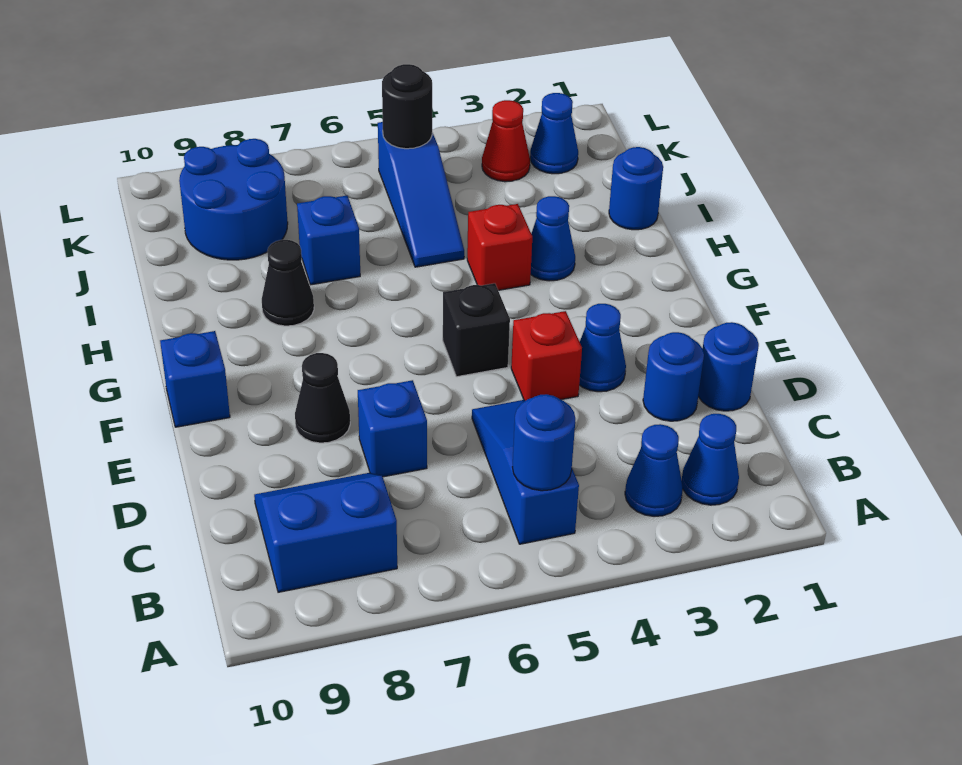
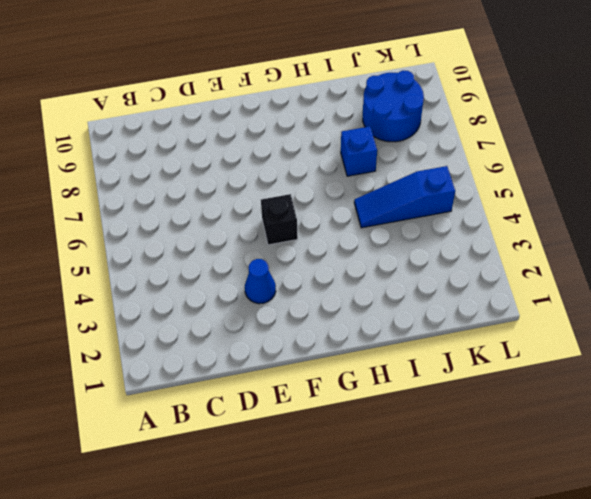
none -> blue 1x1 cone [682,414,739,505]
none -> blue 1x1 cone [625,424,683,517]
none -> blue 1x3 slope [472,400,579,544]

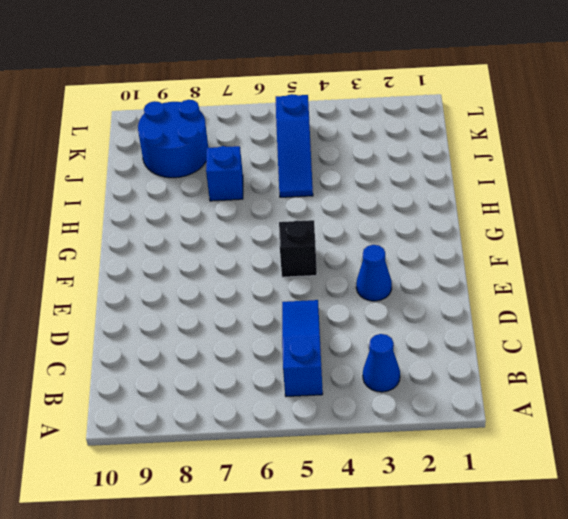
none -> blue 1x1 cone [682,414,739,505]
none -> blue 2x2 slope [254,473,397,592]
none -> blue 1x1 round brick [698,322,759,411]

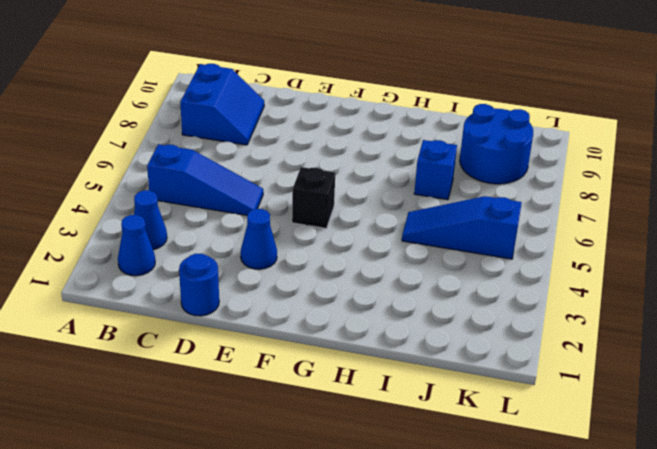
none -> blue 1x1 round brick [643,332,704,421]
none -> blue 1x1 brick [358,380,427,477]
none -> red 1x1 brick [511,311,582,400]

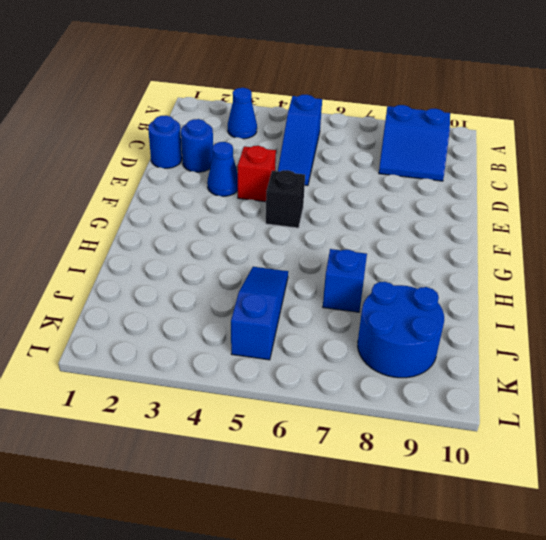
none -> blue 1x1 cone [682,414,739,505]
none -> blue 1x1 brick [358,380,427,477]
none -> black 1x1 cone [295,353,350,443]

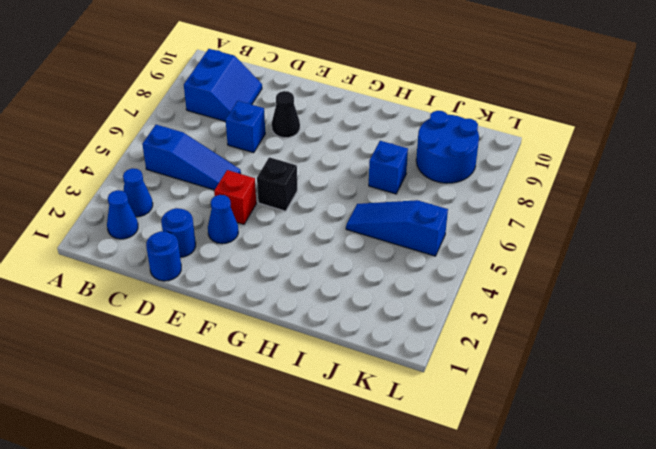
none -> blue 1x1 brick [160,331,230,427]
none -> blue 1x1 cone [531,196,575,281]
none -> red 1x1 brick [467,204,532,290]

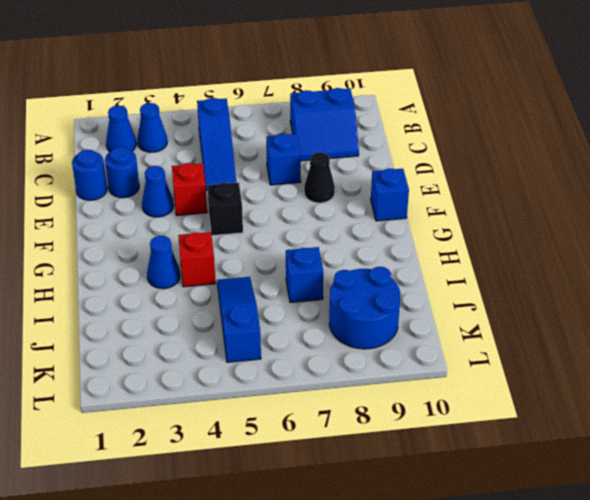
none -> black 1x1 cone [262,240,314,326]
none -> blue 1x1 round brick [609,147,663,230]
none -> blue 1x1 cone [530,93,578,174]

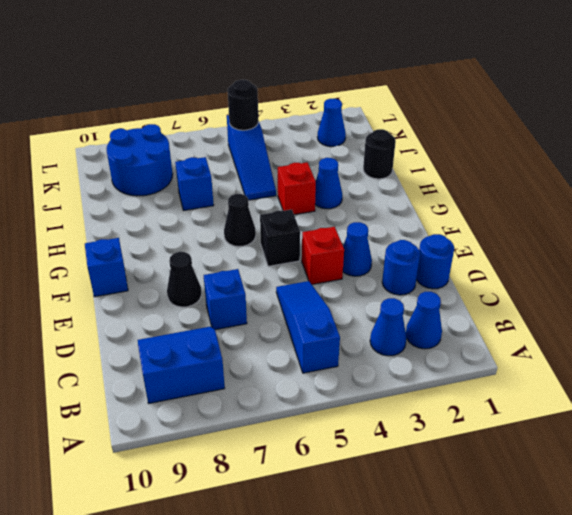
black 1x1 cone [224,194,256,247] -> black 1x1 cone moved to [262,240,314,326]
black 1x1 round brick [363,129,396,179] -> blue 1x1 round brick [609,147,663,230]
none -> red 1x1 cone [482,100,530,182]
none -> blue 1x1 round brick [513,394,575,491]

